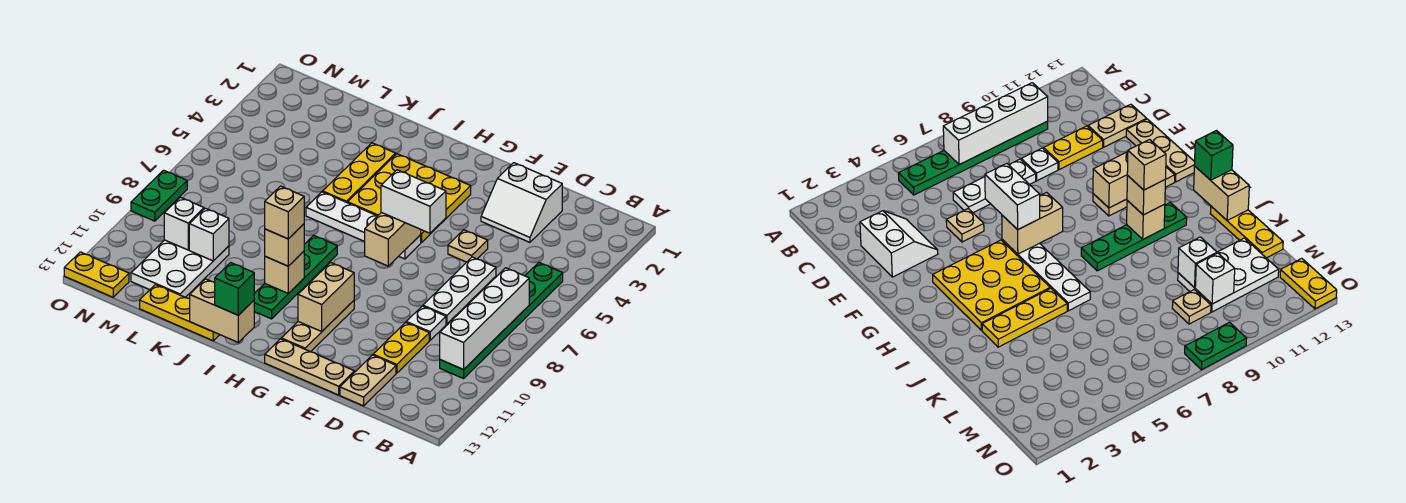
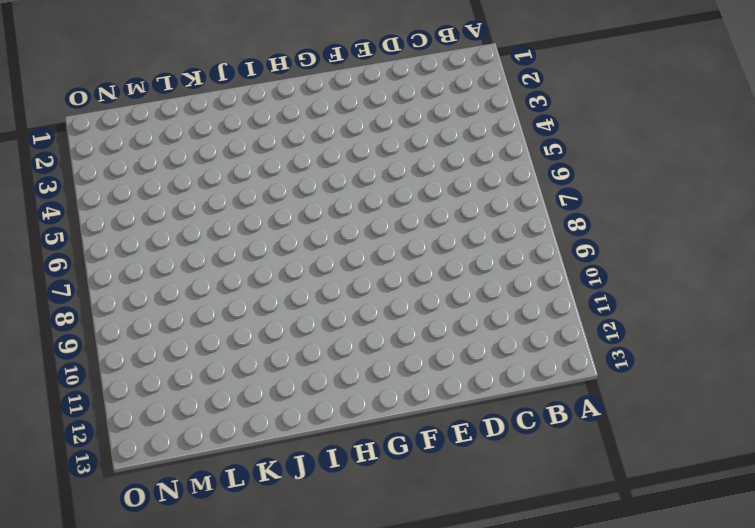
none -> green 1x6 plate [440,263,563,379]
none -> white 2x2 slope [481,163,562,242]
none -> white 1x3 plate [423,257,496,324]

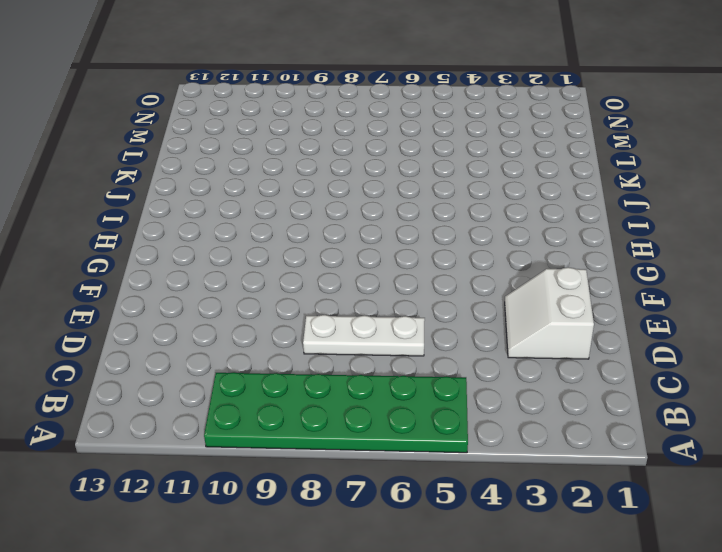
green 2x6 plate [204,372,468,453] -> green 1x6 plate [440,263,563,379]
none -> white 1x1 plate [406,306,446,340]
none -> yellow 1x2 plate [373,322,429,373]
none -> tan 1x2 plate [340,355,396,406]

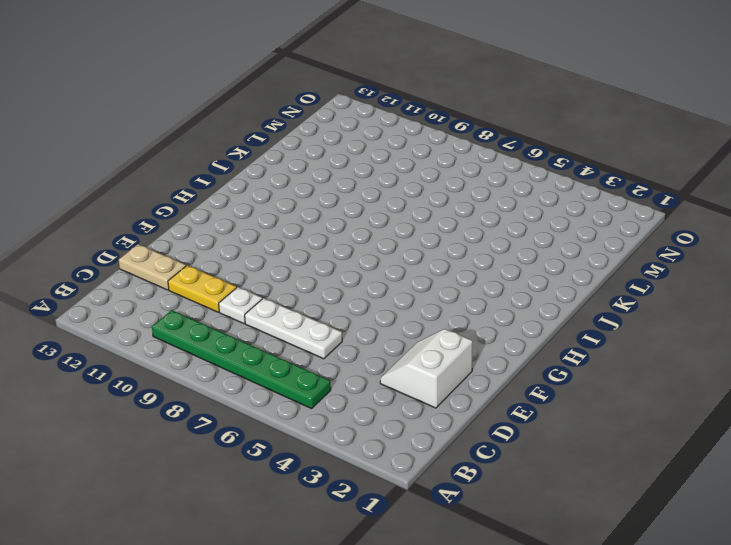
none -> tan 1x1 plate [448,230,488,262]
none -> tan 1x3 plate [265,339,354,395]
none -> yellow 3x3 plate [348,154,471,243]

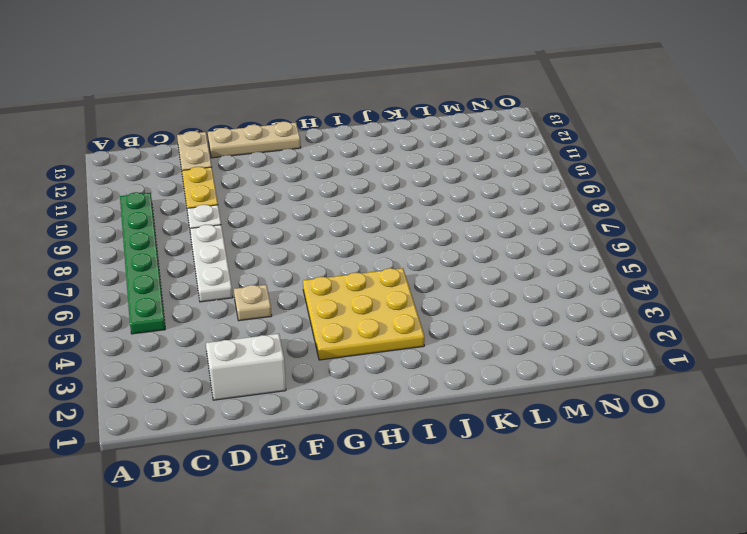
none -> white 1x4 plate [306,192,421,259]
none -> tan 1x3 plate [281,301,354,352]
none -> green 1x4 plate [254,235,337,319]

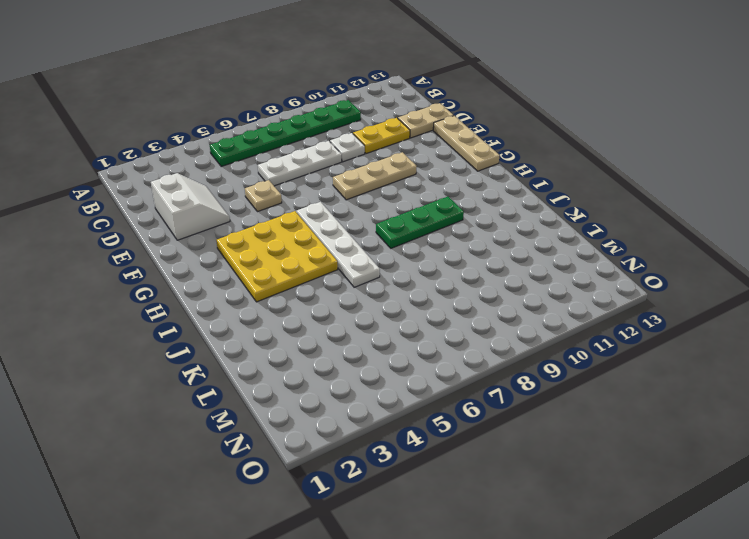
tan 1x3 plate [333,152,417,200] -> tan 1x3 plate moved to [281,301,354,352]
green 1x3 plate [376,197,464,248] -> green 1x4 plate [254,235,337,319]
none -> yellow 1x3 plate [323,143,396,203]
none -> yellow 1x3 plate [140,285,220,341]
none -> white 2x3 plate [131,240,229,297]

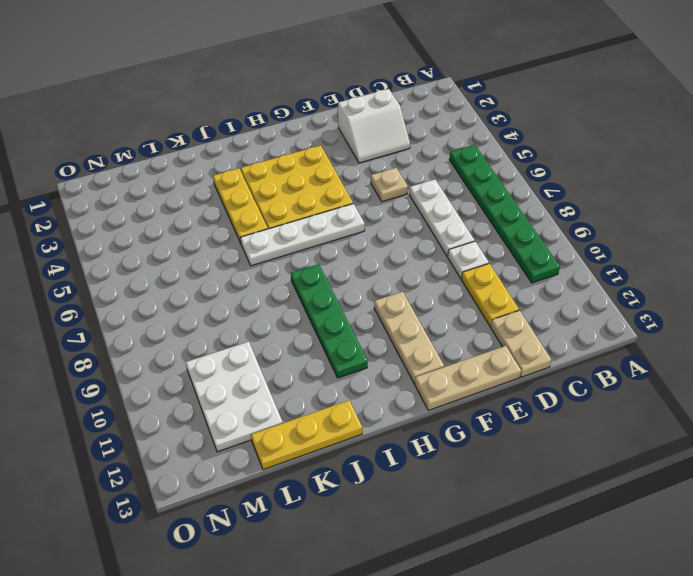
none -> tan 1x1 plate [1172,290,1211,324]
none -> yellow 1x2 plate [64,252,129,297]
none -> green 1x2 plate [131,170,187,221]

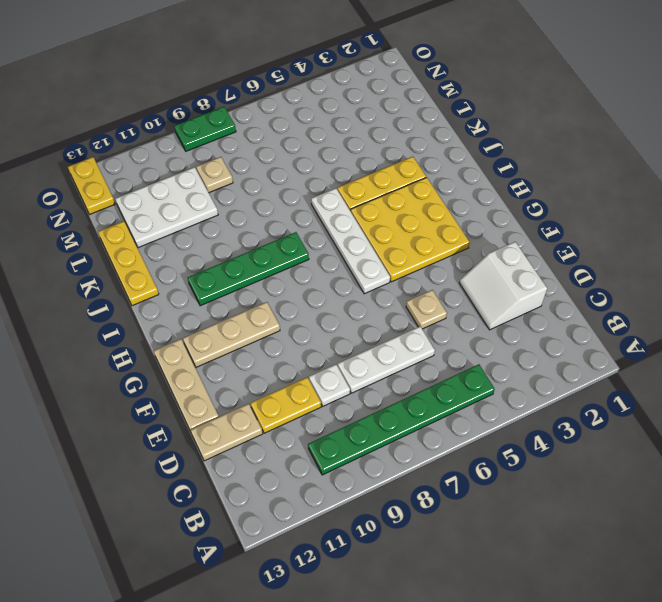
none -> white 1x4 brick [440,268,529,370]
none -> tan 1x2 brick [365,212,421,266]
none -> tan 1x2 brick [298,263,354,331]

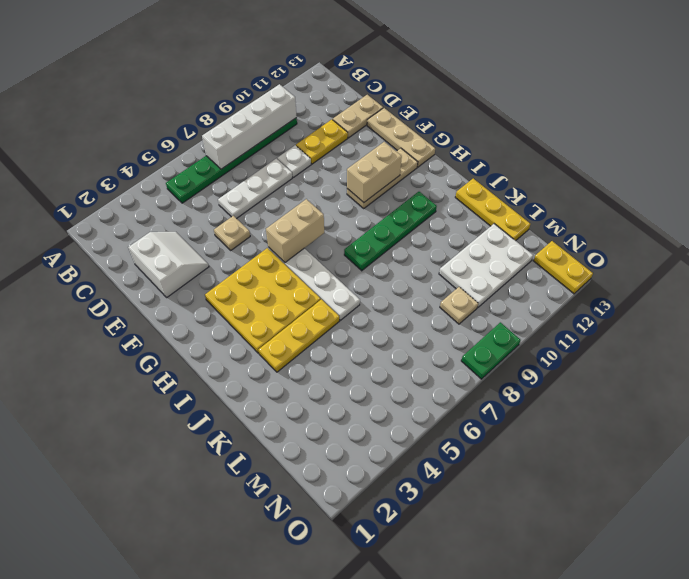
none -> tan 1x1 brick [265,251,304,294]
none -> tan 1x2 brick [190,279,254,342]
none -> white 1x1 brick [189,208,229,261]

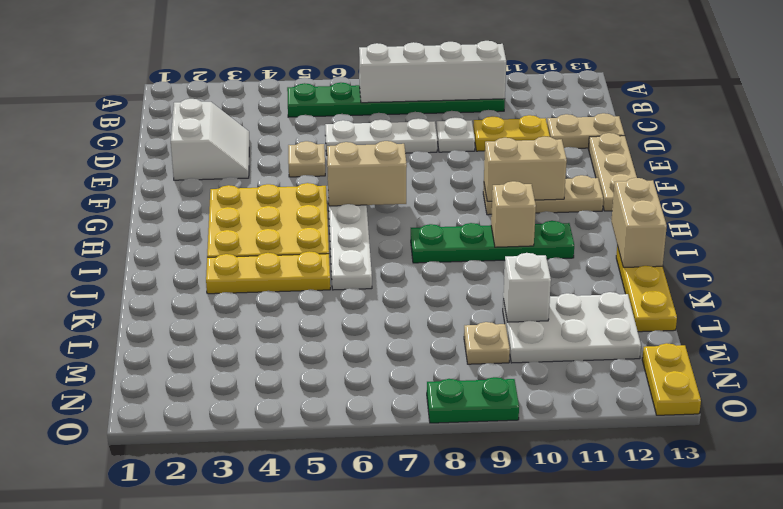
none -> white 1x1 brick [164,197,204,250]
none -> white 1x2 brick [381,170,446,233]
none -> tan 1x1 brick [265,224,304,266]

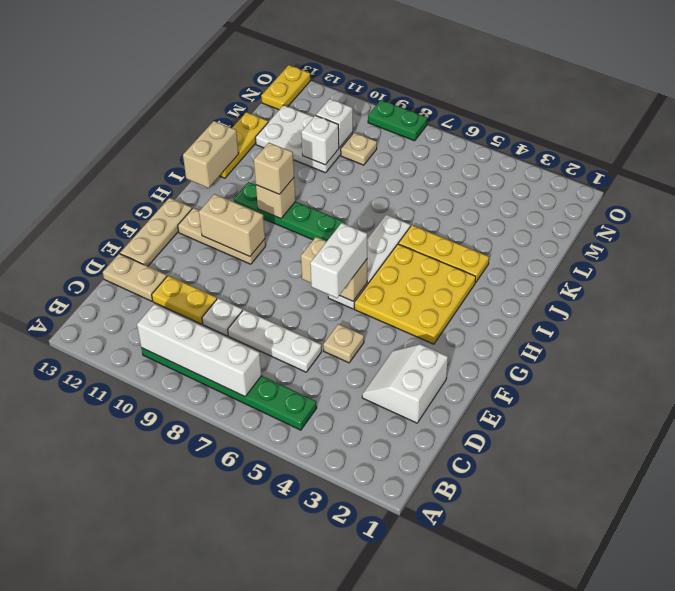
none -> green 1x1 brick [215,263,254,315]
none -> tan 1x1 brick [265,186,304,239]

